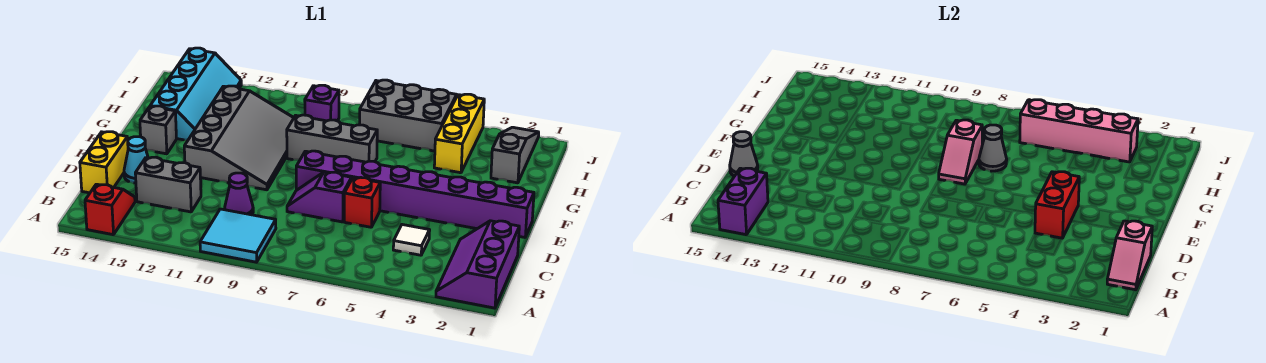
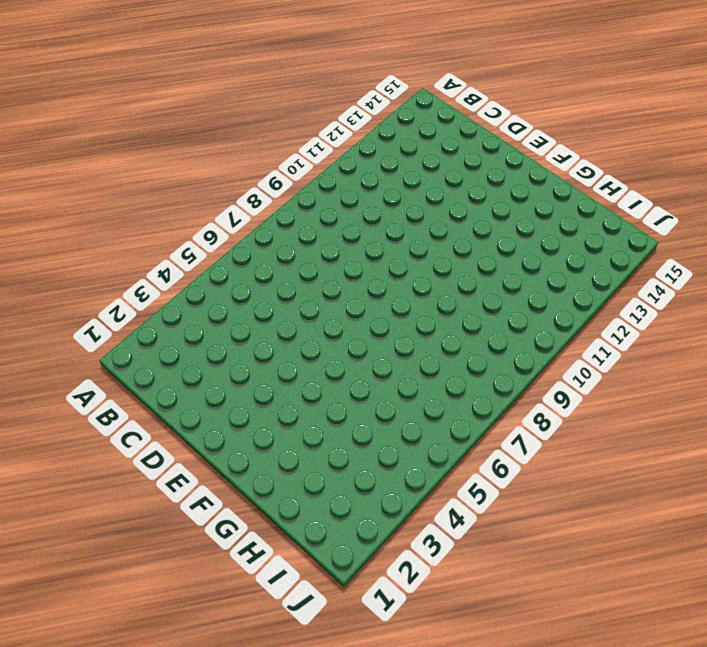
none -> purple 2x3 slope [436,221,519,308]
none -> cyan 2x2 tile [200,209,276,262]
none -> red 1x2 slope [85,184,135,235]

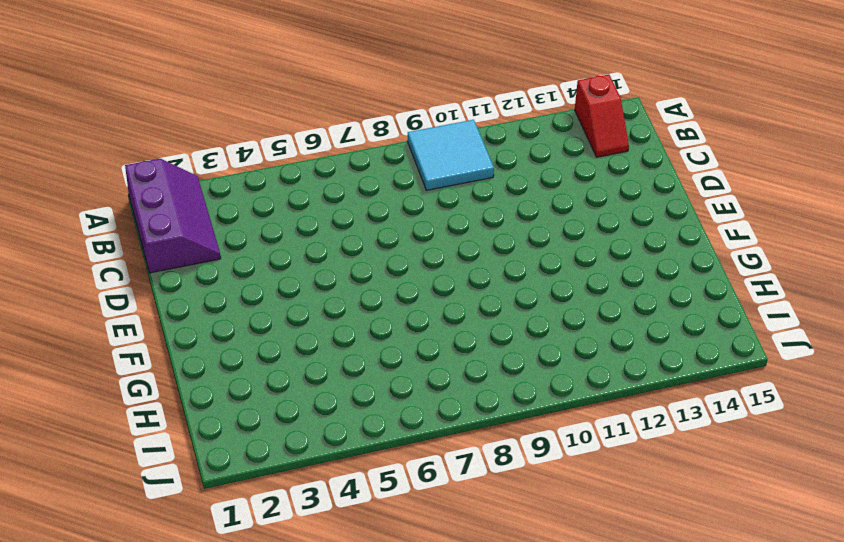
none -> white 1x1 tile [393,225,430,255]
none -> purple 1x1 cone [225,173,253,215]
none -> grey 1x2 brick [135,157,201,212]

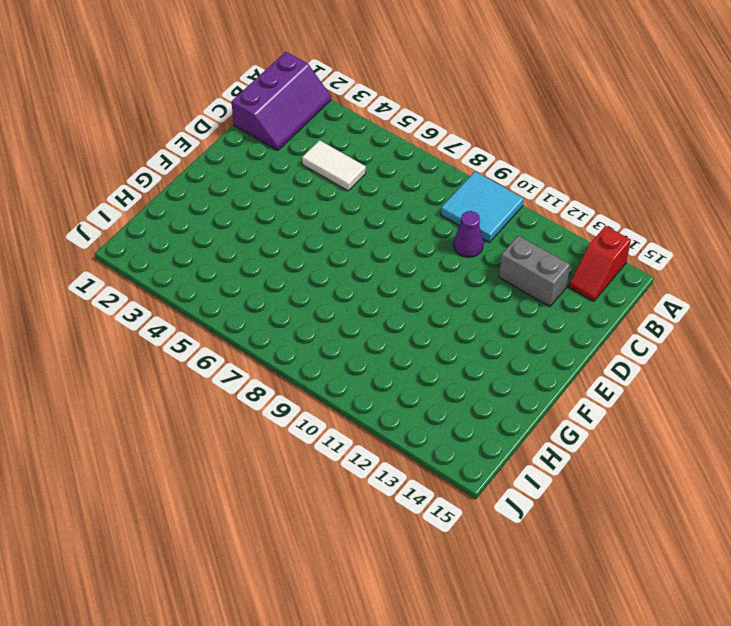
white 1x2 tile [302,140,366,191] -> white 1x1 tile [393,225,430,255]
none -> yellow 1x2 brick [80,132,128,193]
none -> red 1x1 brick [344,177,380,227]
none -> purple 1x2 slope [287,172,352,222]

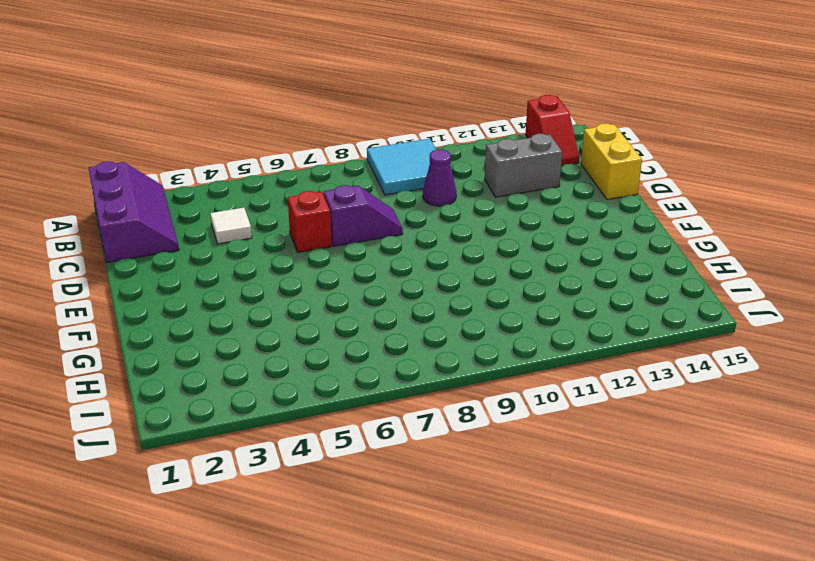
none -> cyan 1x1 cone [124,137,148,183]
none -> purple 1x8 brick [296,151,534,237]
none -> grey 3x4 slope [184,86,294,190]

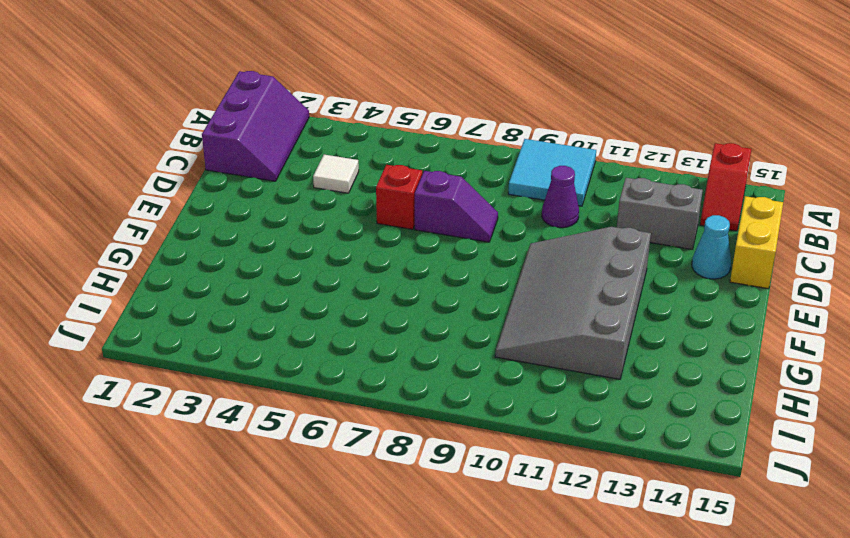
none -> purple 1x8 brick [296,151,534,237]
none -> grey 1x1 brick [140,106,176,154]
none -> grey 1x3 brick [287,115,377,162]

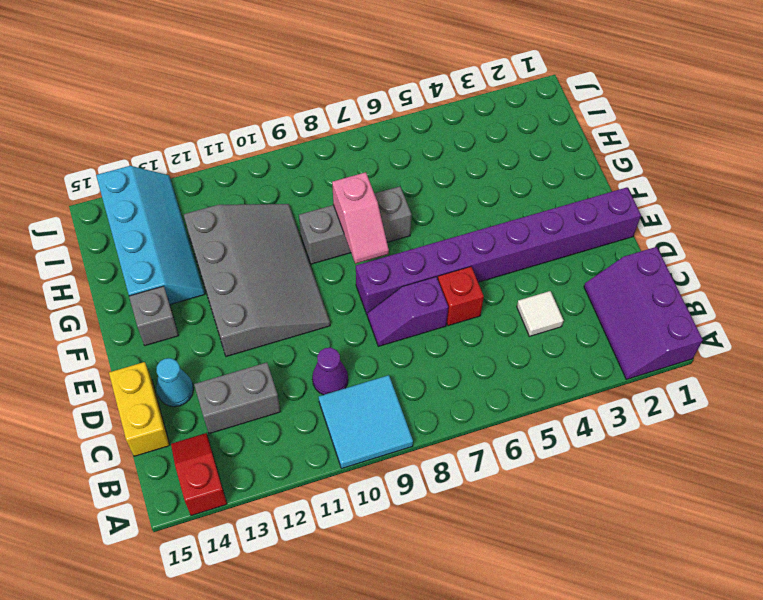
none -> grey 1x3 slope [491,127,539,183]
none -> yellow 1x3 brick [434,94,484,173]
none -> grey 2x3 brick [359,80,457,151]

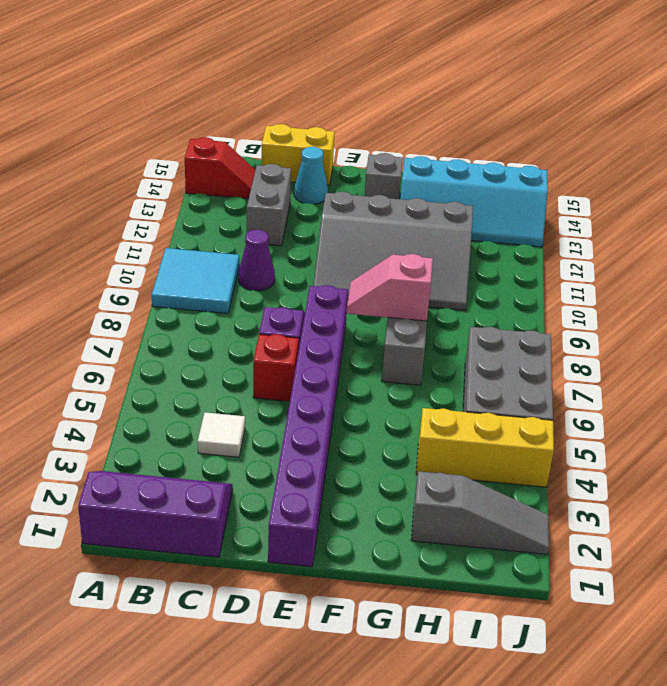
none -> purple 1x1 brick [305,85,339,121]
none -> purple 1x2 brick [718,168,768,235]
none -> pink 1x2 slope [1107,221,1152,290]

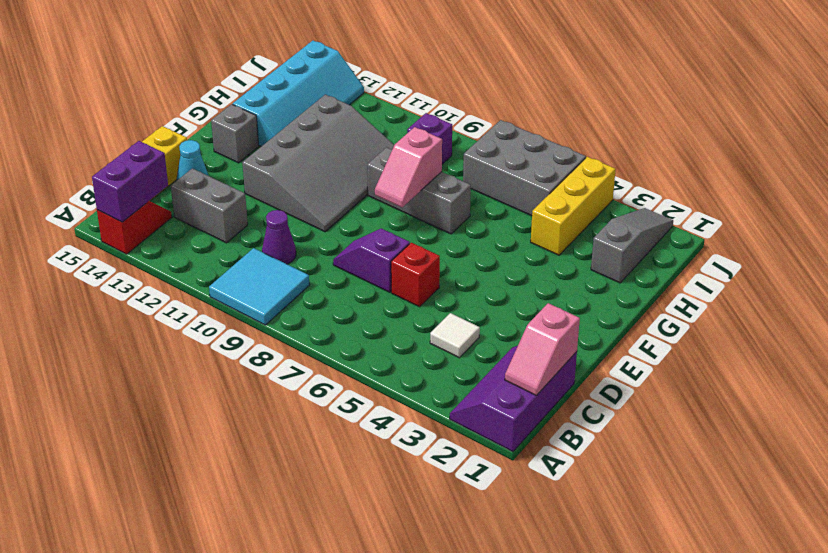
none -> purple 1x8 brick [296,151,534,237]
none -> red 1x2 brick [1035,172,1079,238]
none -> grey 1x1 cone [730,132,758,176]

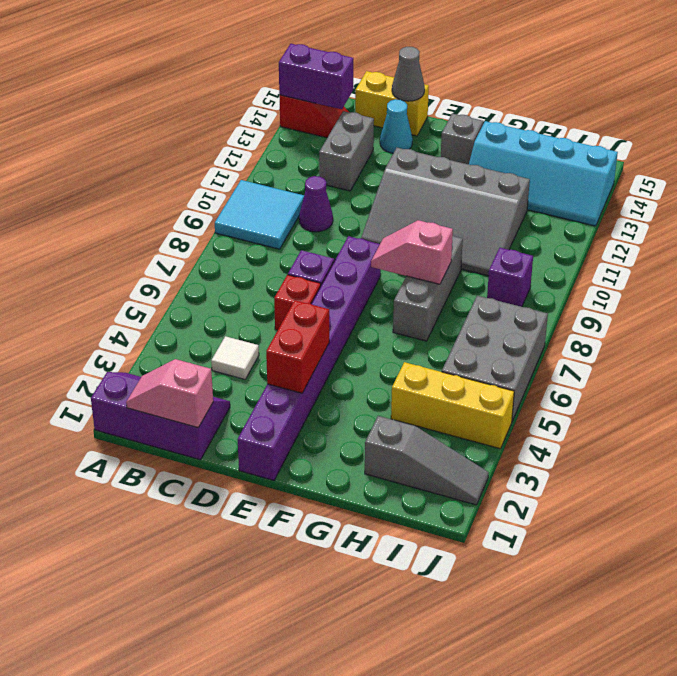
red 1x2 brick [266,300,329,393] -> red 1x2 brick turned to [1035,172,1079,238]
none -> grey 1x1 cone [979,125,1007,171]
none -> pink 1x4 brick [1020,100,1138,162]

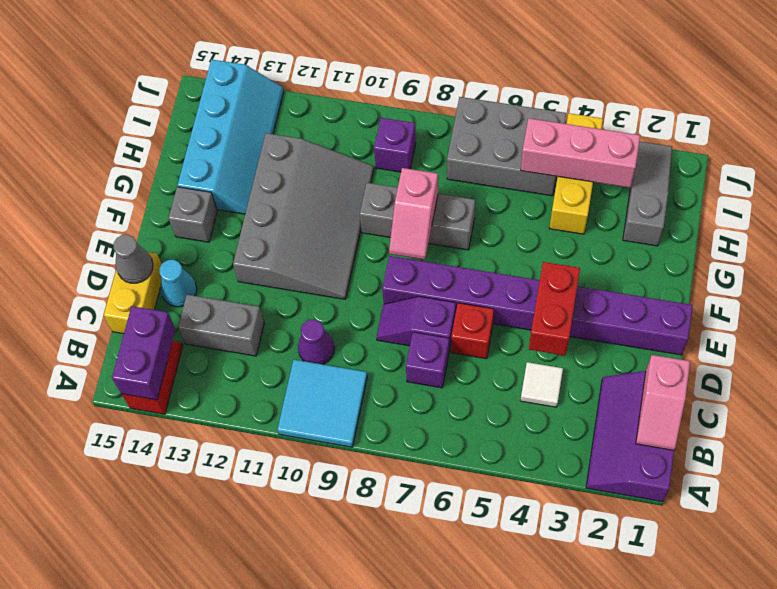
purple 1x1 brick [406,332,449,388] -> none
pink 1x3 brick [521,118,640,188] -> pink 1x4 brick [1020,100,1138,162]
none -> grey 1x1 cone [979,125,1007,171]

